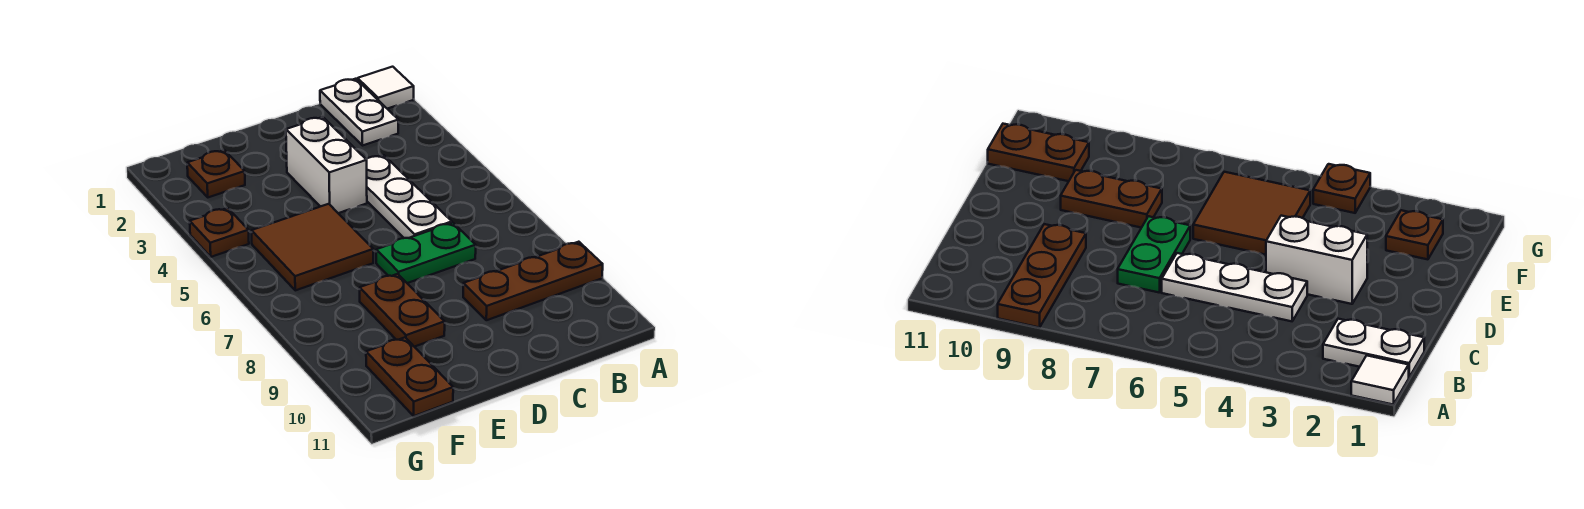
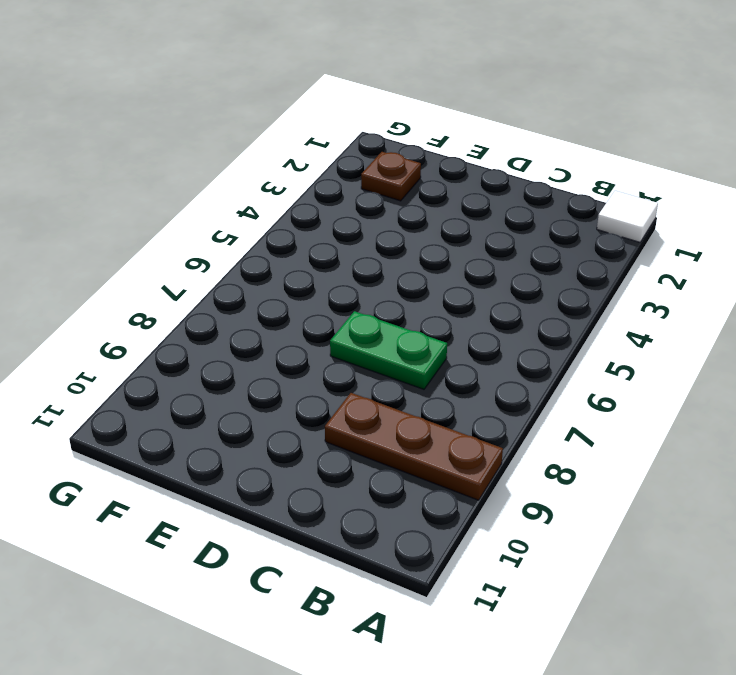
none -> white 1x2 plate [320,79,398,145]
none -> white 1x3 plate [366,155,452,238]

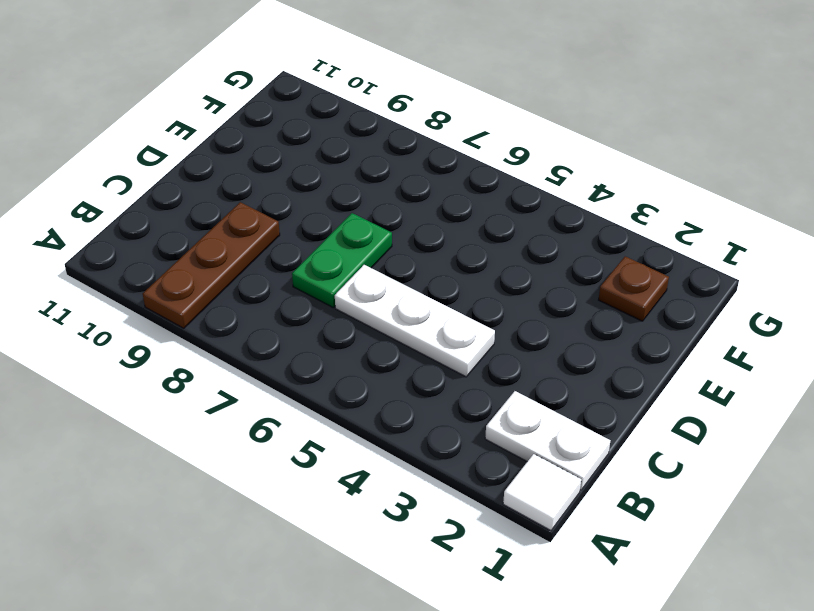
none -> white 1x2 brick [286,117,367,213]
none -> brown 2x2 tile [251,204,373,290]

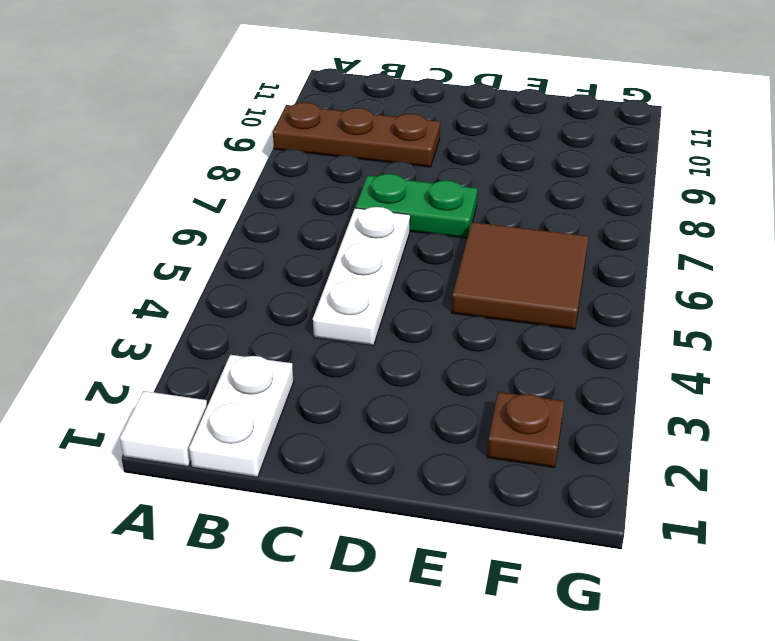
none -> white 1x2 brick [286,117,367,213]
none -> brown 1x2 plate [360,274,445,347]

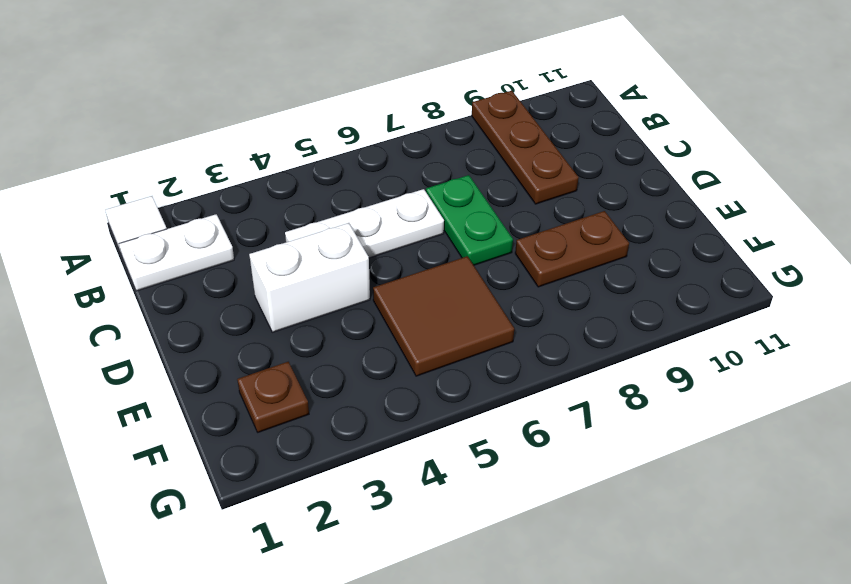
none -> brown 1x2 plate [366,337,453,416]
none -> brown 1x1 plate [190,208,249,257]

